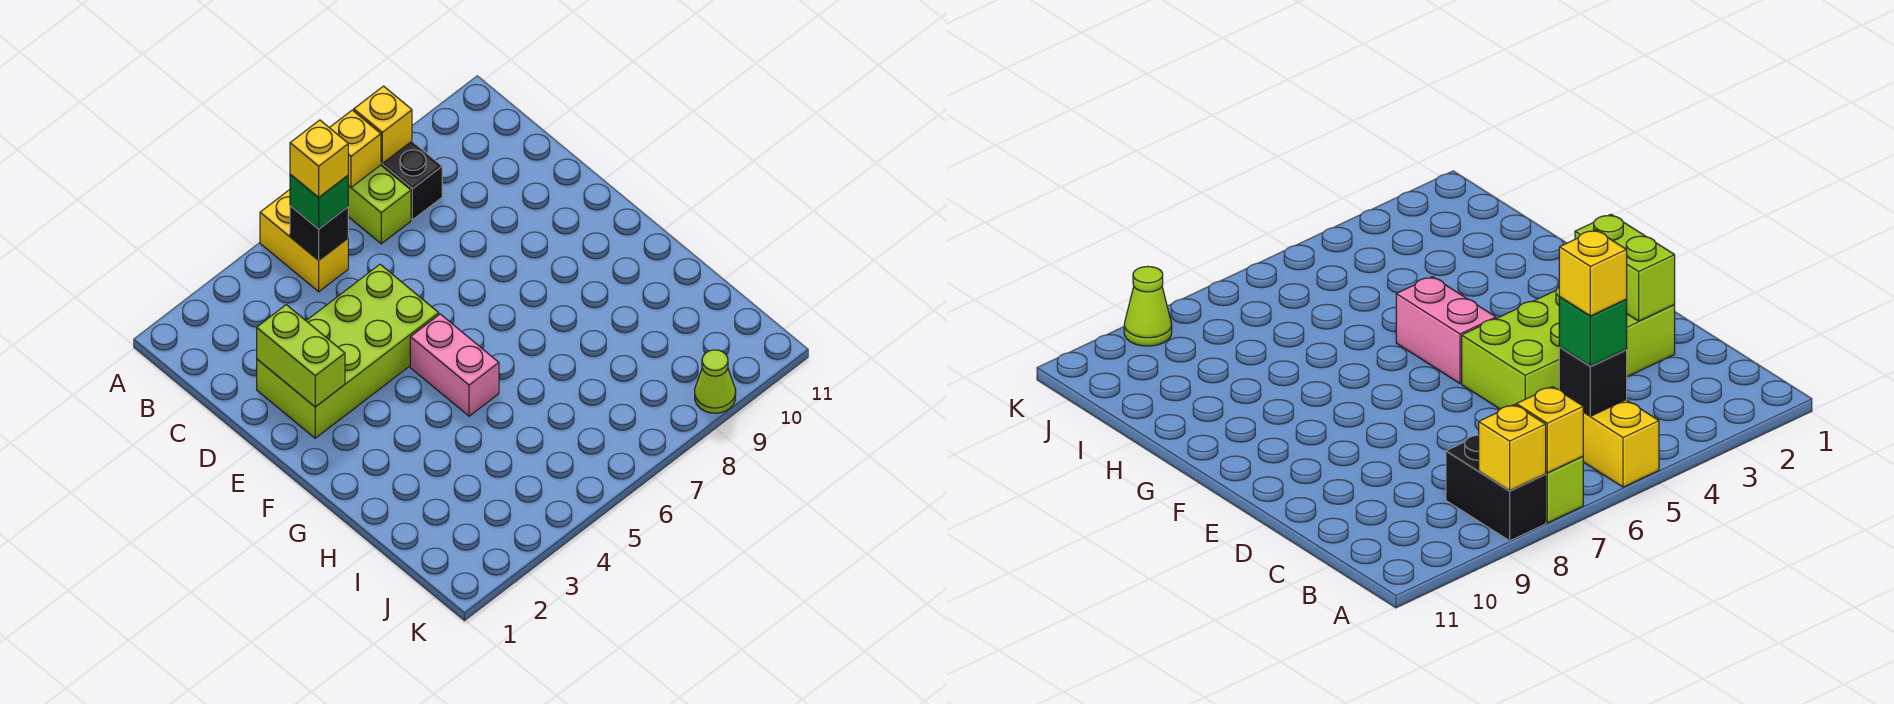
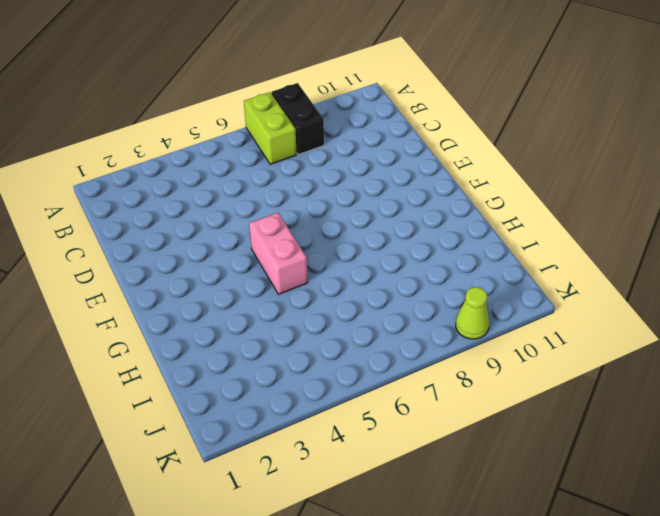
none -> yellow 1x2 brick [260,190,348,292]
none -> lime 2x4 brick [257,265,439,438]
none -> yellow 1x1 brick [329,110,381,187]

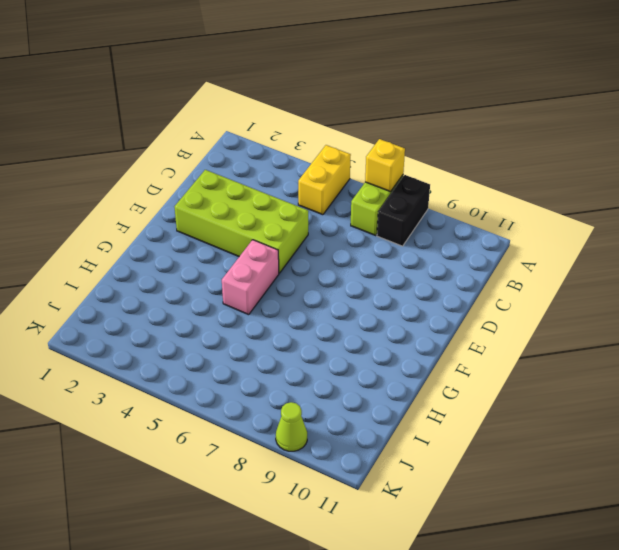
none -> yellow 1x1 brick [354,86,412,163]
none -> black 1x1 brick [290,206,348,260]
none -> lime 1x2 brick [257,305,345,407]

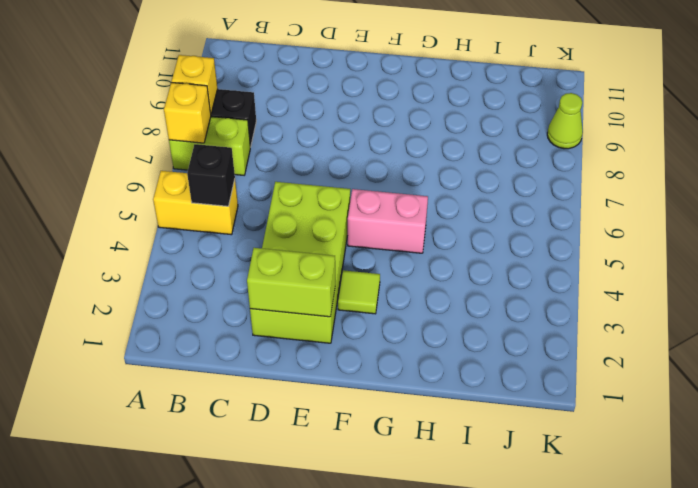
lime 1x1 tile [338,270,380,314] -> none
none -> green 1x1 brick [290,174,348,229]
none -> yellow 1x1 brick [290,120,348,197]

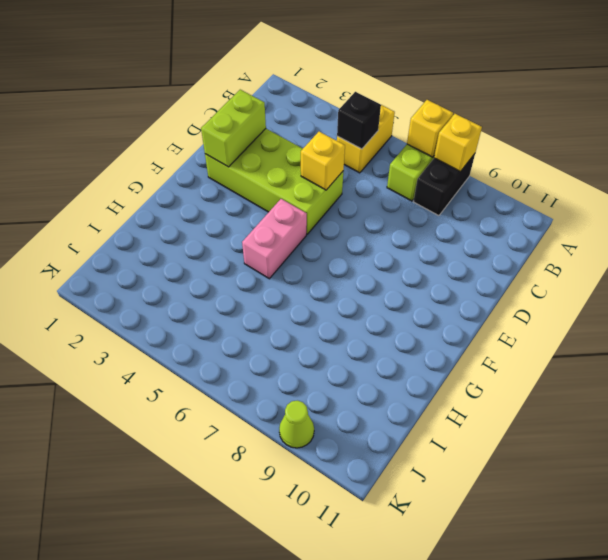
yellow 1x1 brick [301,132,345,190] -> yellow 1x1 brick moved to [290,120,348,197]
none -> green 1x1 brick [290,174,348,229]

